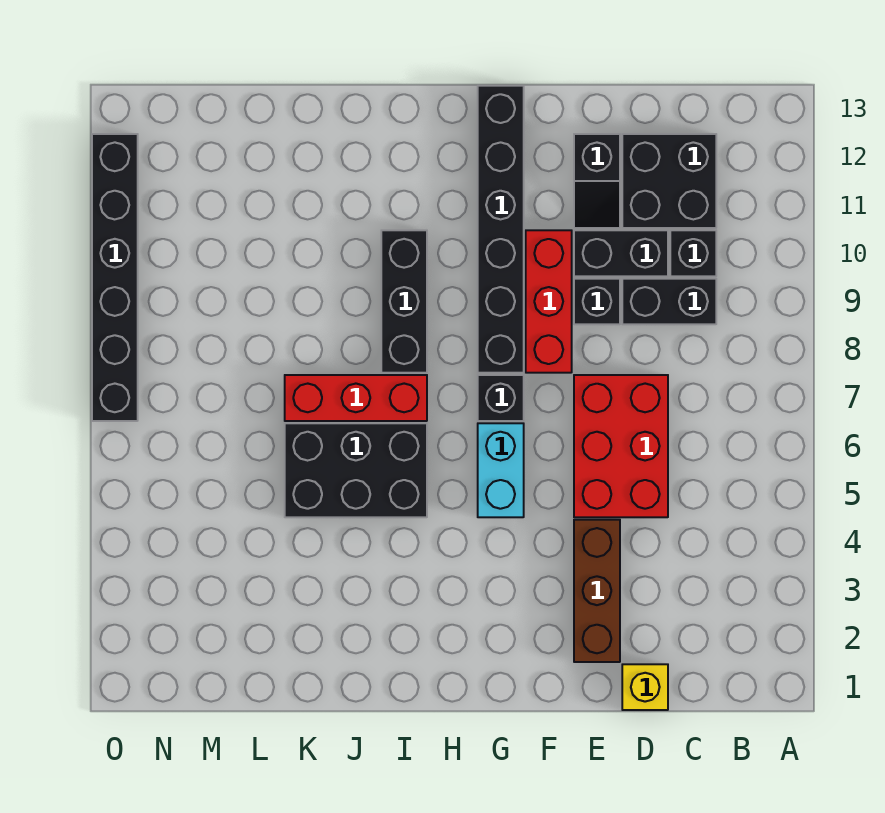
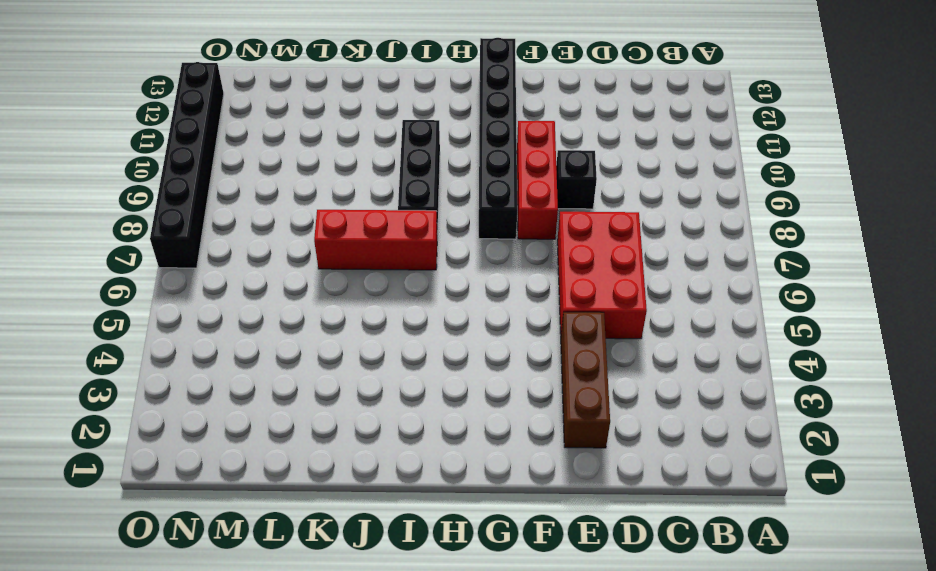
none -> black 1x2 brick [622,279,716,324]
none -> black 1x1 brick [670,230,716,276]
none -> black 2x2 brick [622,134,716,228]

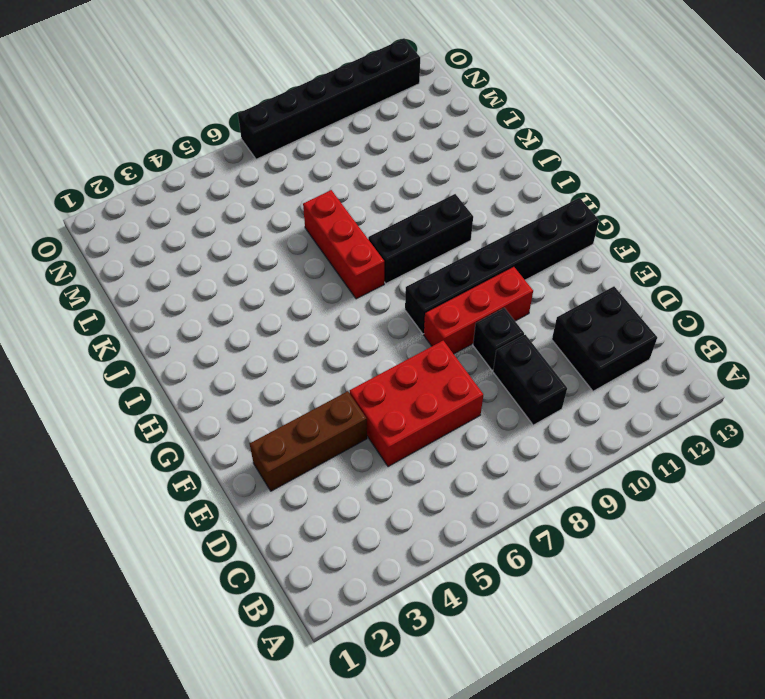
none -> black 1x1 brick [670,230,716,276]
none -> yellow 1x1 brick [622,664,668,710]
none -> black 1x2 brick [574,230,668,276]

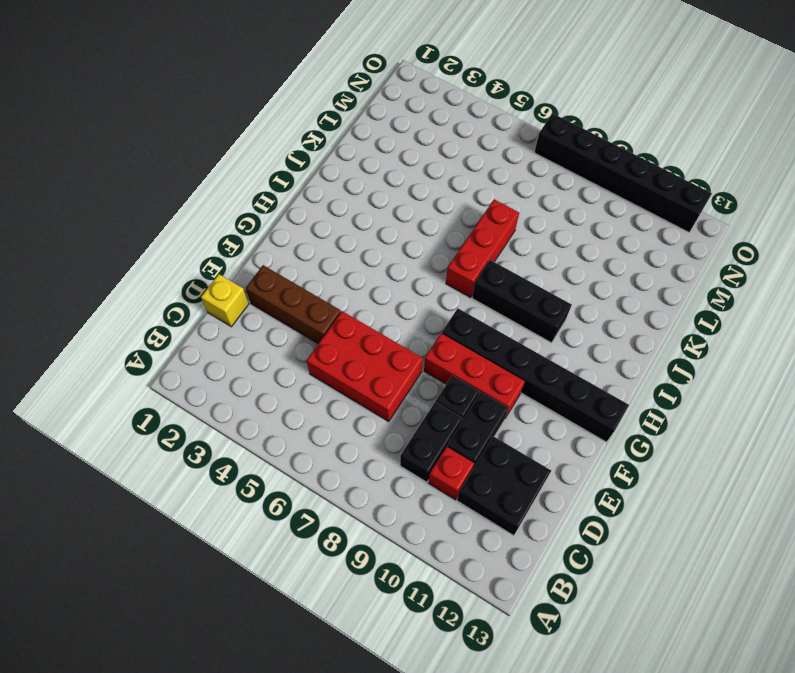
red 1x1 brick [428,447,474,500] -> black 1x1 brick [670,230,716,276]
none -> black 1x2 slope [574,134,620,228]
none -> cyan 1x2 brick [478,423,524,517]
none -> black 1x1 brick [478,375,524,421]

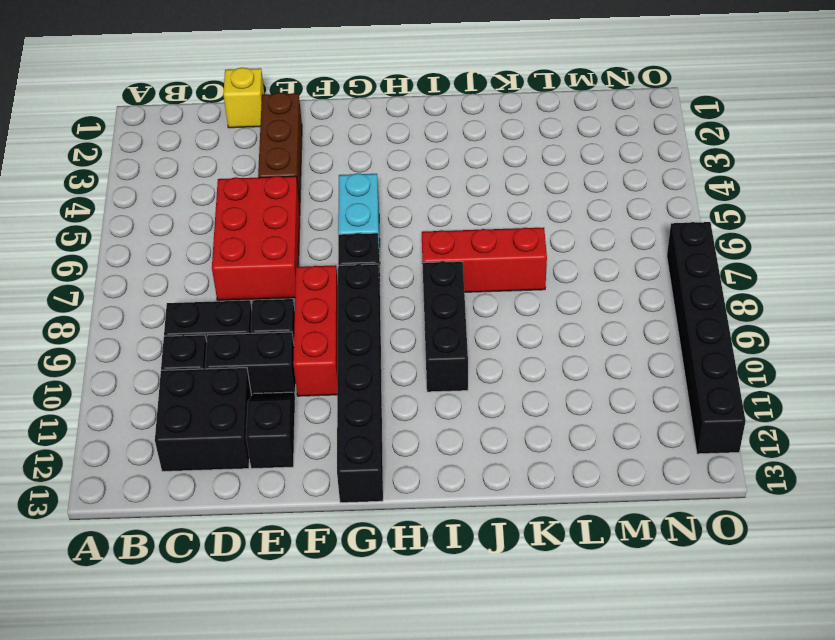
none -> black 2x3 brick [285,423,427,517]

